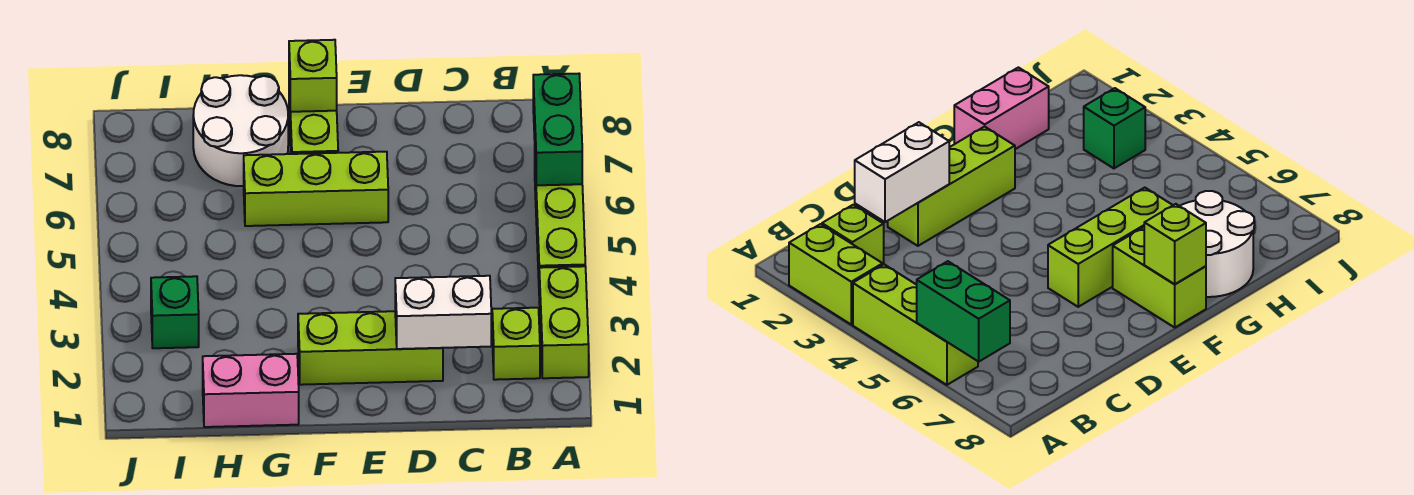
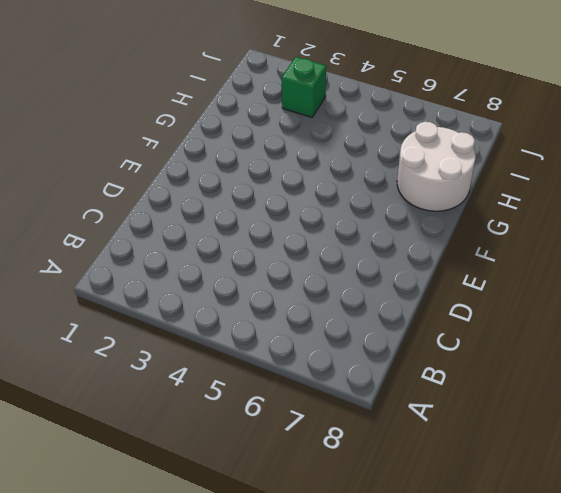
none -> lime 1x2 brick [539,266,589,378]
none -> lime 1x3 brick [535,166,585,278]
none -> lime 1x1 brick [492,308,540,380]

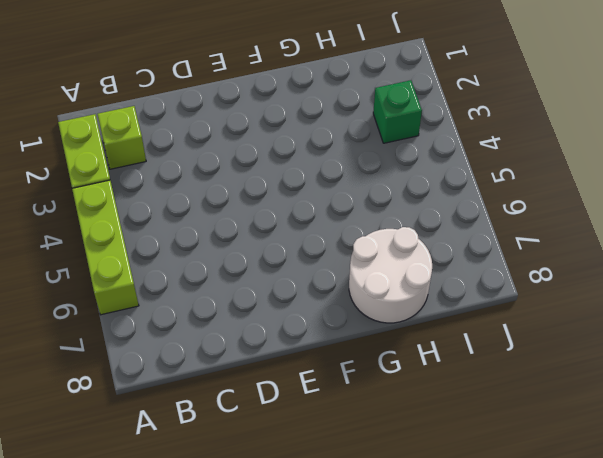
none -> lime 1x3 brick [298,311,443,385]
none -> lime 1x3 brick [244,152,388,226]
none -> lime 1x2 brick [289,86,338,154]

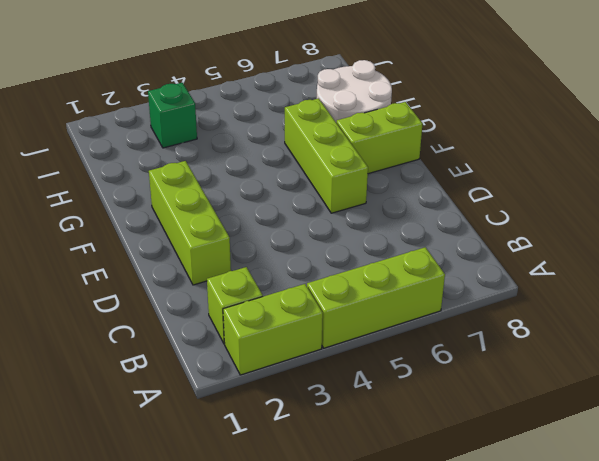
none -> pink 1x2 brick [203,354,299,427]
none -> green 1x2 brick [533,74,582,185]
none -> white 1x2 brick [395,276,491,349]

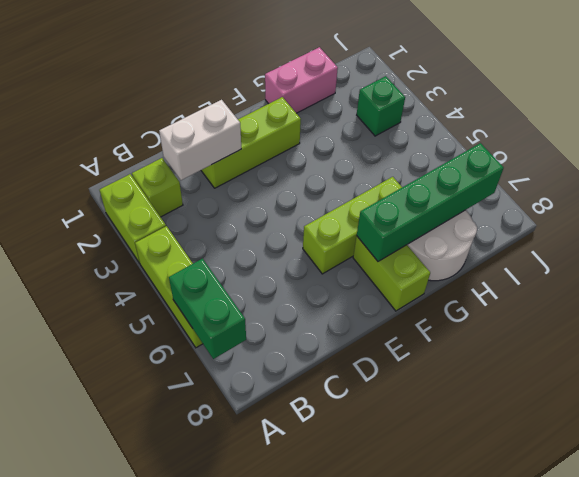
green 1x4 brick [357,143,504,261] -> none
none -> lime 1x1 brick [289,40,337,112]

